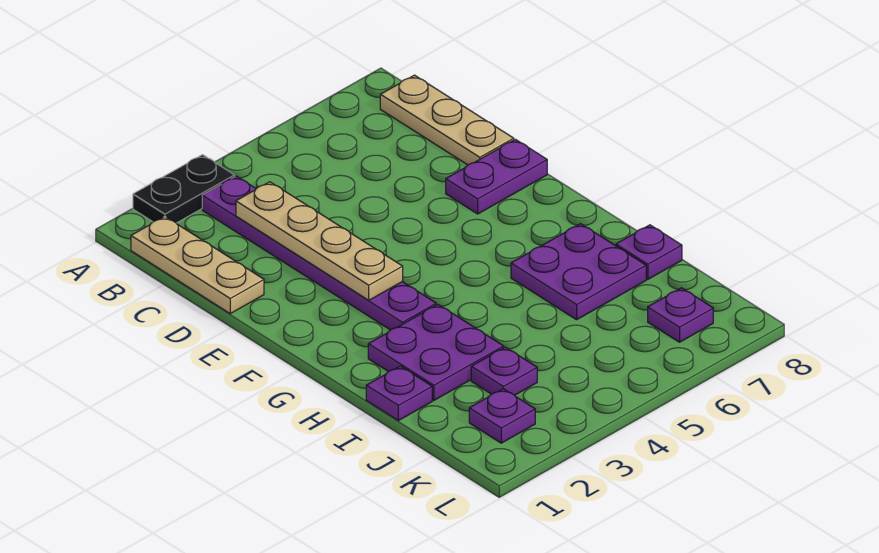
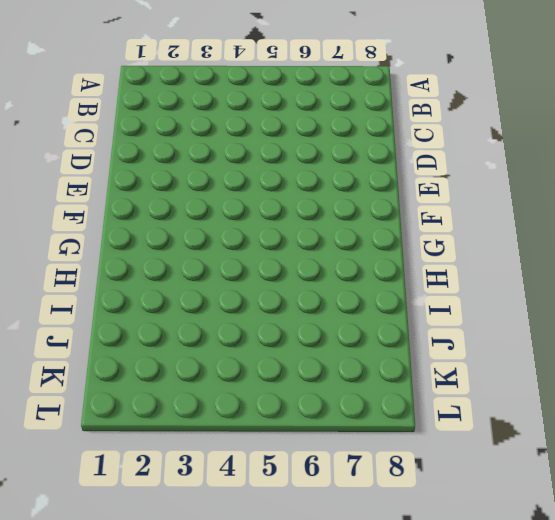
none -> black 1x2 plate [133,155,235,223]
none -> tan 1x3 plate [131,217,264,314]
none -> purple 1x6 plate [202,176,436,330]

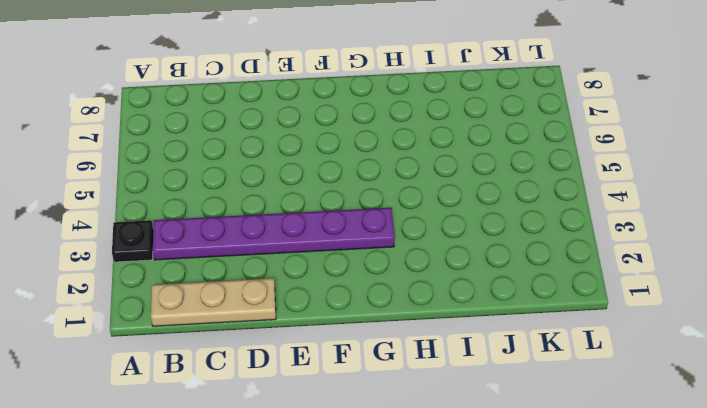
black 1x1 plate [112,220,153,262] -> black 1x2 plate [133,155,235,223]
none -> tan 1x3 plate [380,75,514,165]
none -> purple 1x2 plate [446,139,547,214]
none -> purple 2x2 plate [368,305,504,400]

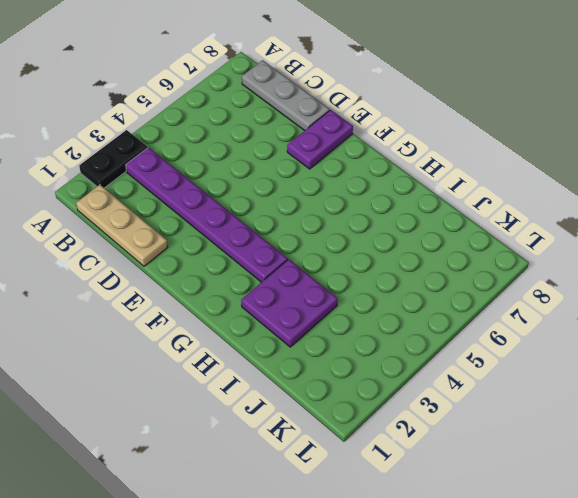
grey 1x3 plate [242,60,330,131] -> tan 1x3 plate [380,75,514,165]
none -> purple 2x2 plate [511,224,646,320]
none -> purple 1x1 plate [366,366,432,421]
none -> purple 1x1 plate [616,225,682,279]

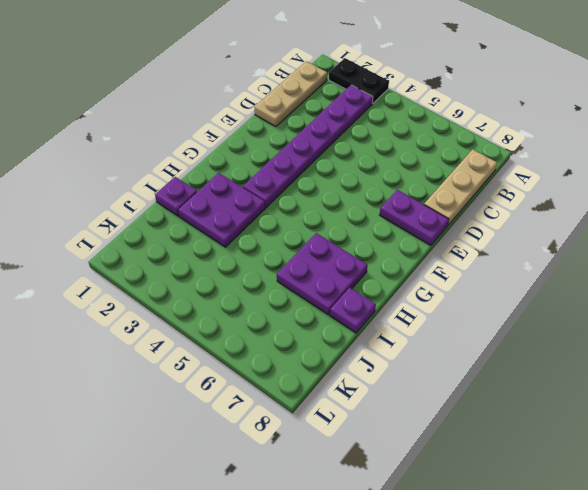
none -> purple 1x1 plate [471,347,537,395]
none -> purple 1x1 plate [469,389,535,443]
none -> purple 1x1 plate [648,288,713,342]

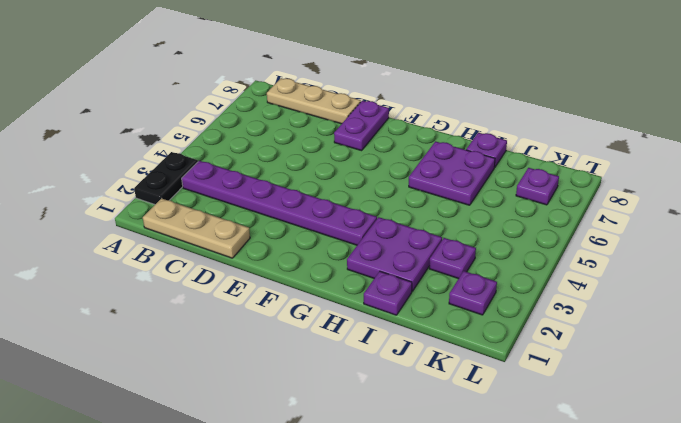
none -> tan 1x4 plate [236,182,403,300]

